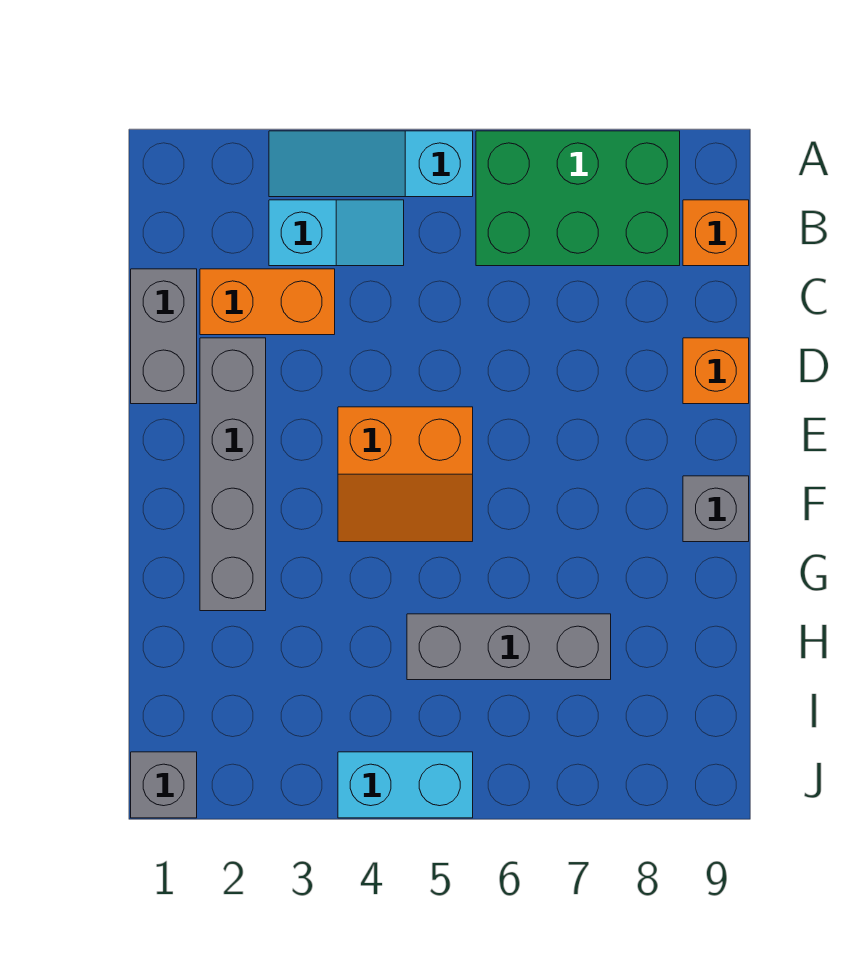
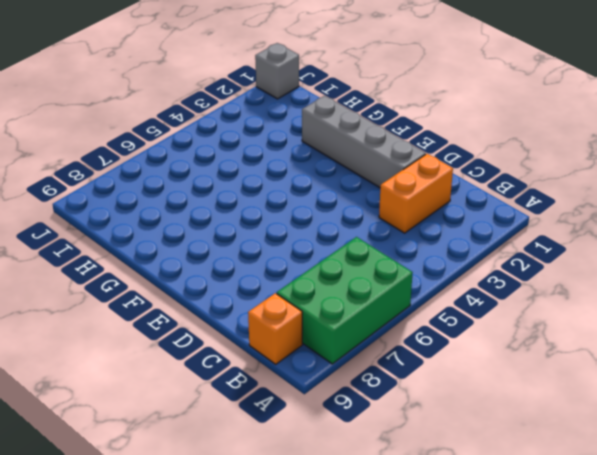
none -> cyan 1x3 slope [269,131,473,197]
none -> cyan 1x2 slope [269,200,404,266]
none -> grey 1x2 brick [131,269,197,404]

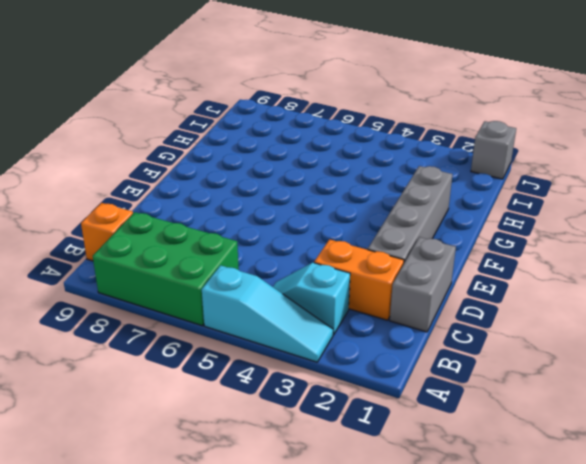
none -> orange 1x1 brick [683,338,749,404]
none -> orange 2x2 slope [338,407,473,542]
none -> grey 1x1 brick [683,476,749,542]

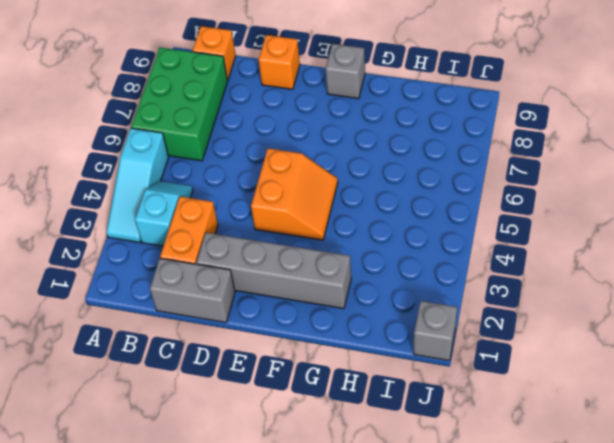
none -> grey 1x3 brick [407,614,611,680]
none -> cyan 1x2 brick [338,752,473,818]

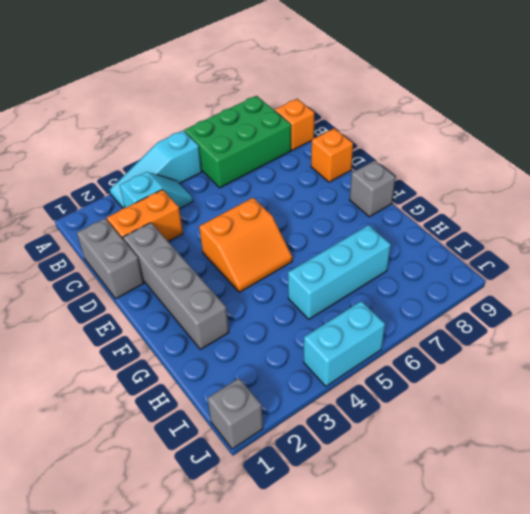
cyan 1x3 brick [288,225,391,319] -> grey 1x3 brick [407,614,611,680]

